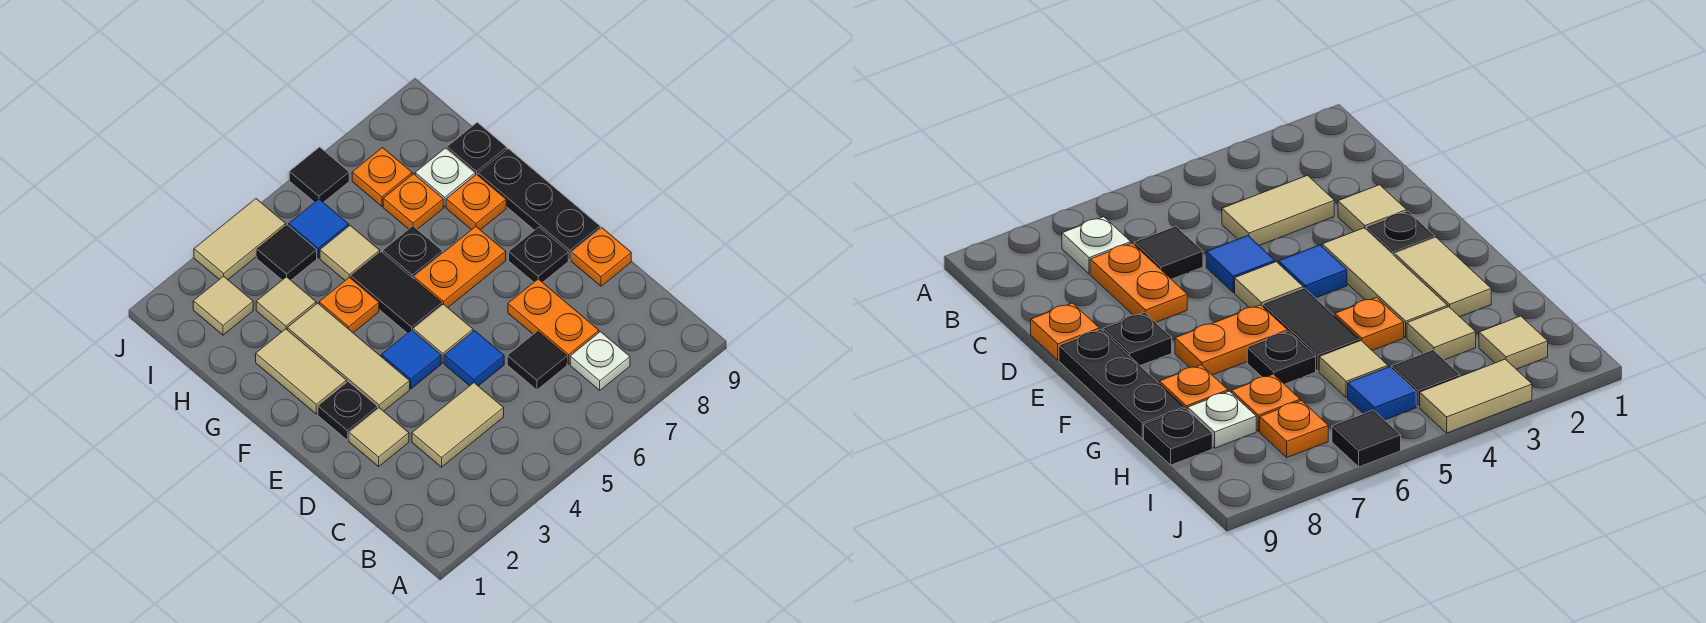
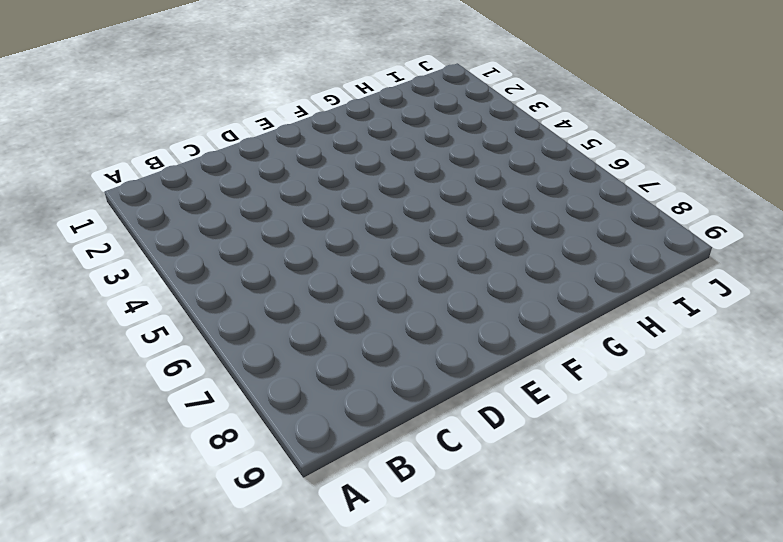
none -> white 1x1 plate [570,332,630,390]
none -> tan 1x2 tile [412,383,504,467]
none -> black 1x1 tile [507,331,567,390]
none -> orange 1x2 plate [508,279,599,364]

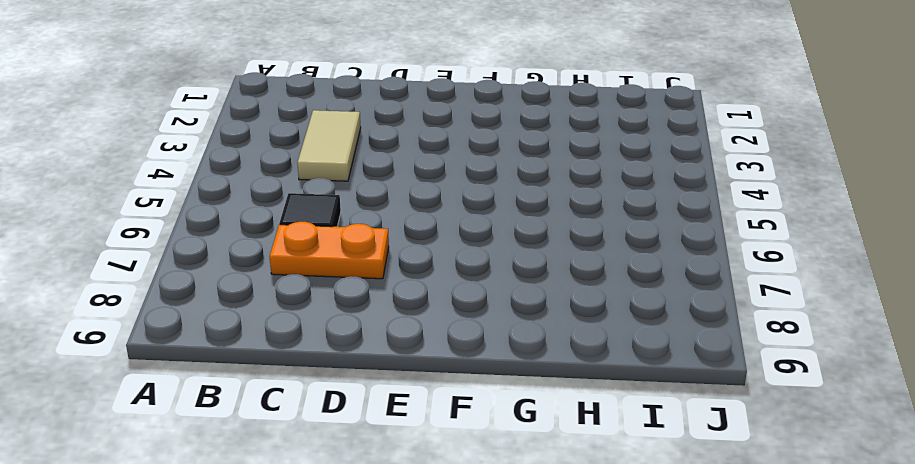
none -> white 1x1 plate [570,332,630,390]
none -> tan 1x1 tile [349,408,409,466]
none -> blue 1x1 tile [444,331,504,386]
none -> orange 1x1 plate [571,228,631,286]

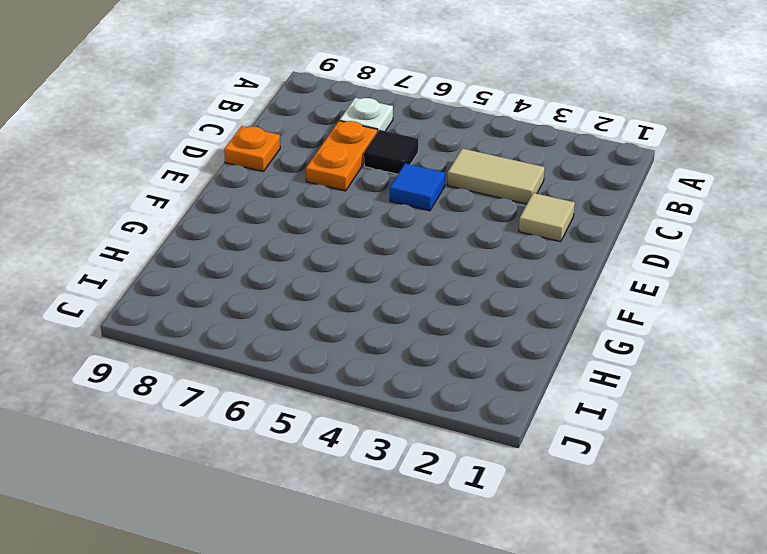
none -> black 1x1 plate [318,382,378,440]
none -> tan 1x3 tile [287,303,410,411]
none -> blue 1x1 tile [381,330,441,389]
none -> tan 1x1 tile [413,304,473,363]

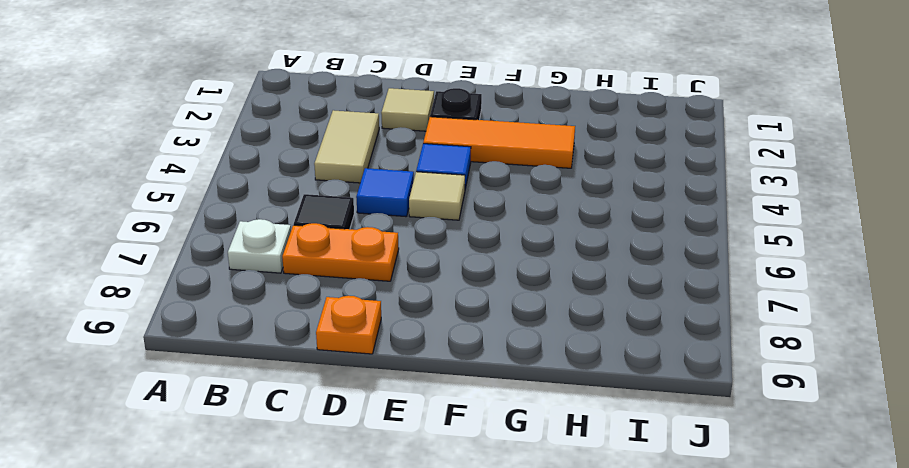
orange 1x3 tile [423,117,575,168] -> tan 1x3 tile [287,303,410,411]
none -> black 1x1 plate [509,227,568,283]
none -> black 1x3 plate [478,149,600,260]
none -> tan 1x2 tile [256,329,347,414]
none -> black 1x2 tile [351,252,442,333]

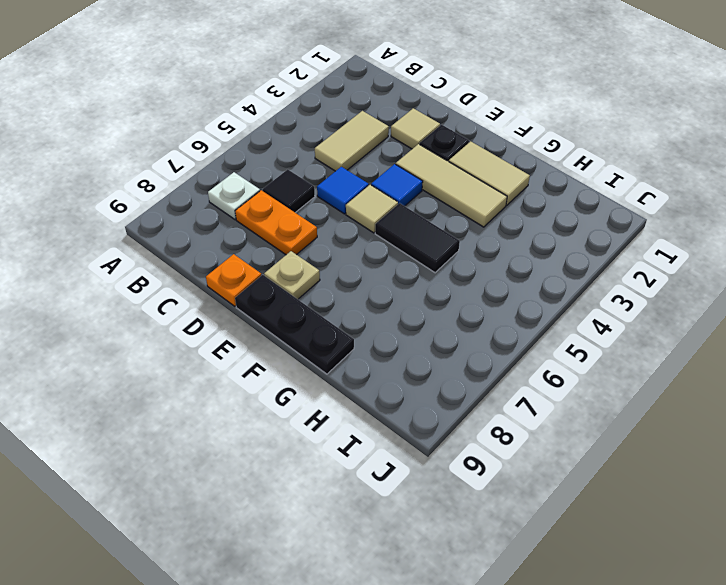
tan 1x1 plate [264,251,320,299] -> black 1x1 plate [509,227,568,283]
none -> orange 1x2 plate [414,227,506,307]
none -> orange 1x1 plate [319,277,379,333]
none -> black 1x1 plate [383,226,443,279]
none -> orange 1x1 plate [446,174,506,230]

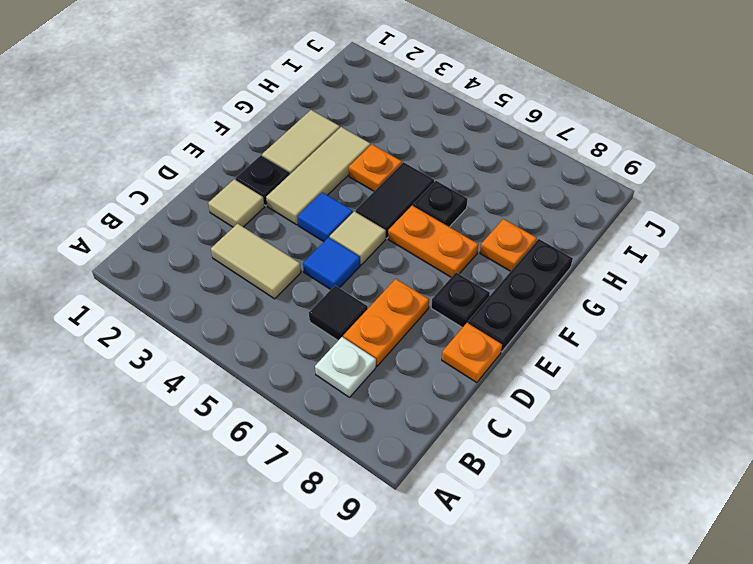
none -> tan 1x1 tile [256,277,316,332]
none -> tan 1x1 tile [320,226,380,280]
none -> orange 1x1 plate [383,174,443,229]
none -> white 1x1 plate [415,148,475,207]

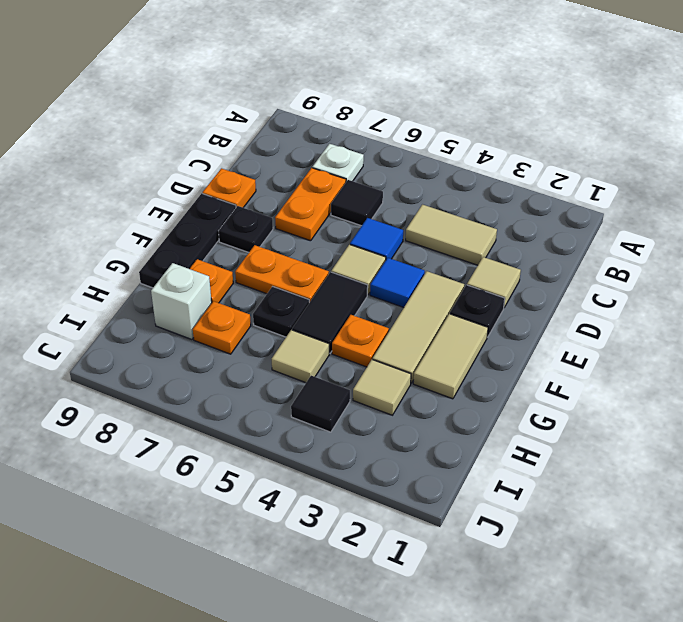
white 1x1 brick [151,263,212,340] -> white 1x1 plate [415,148,475,207]
none -> black 1x1 plate [447,122,507,175]
none -> tan 1x1 tile [193,276,253,335]
none -> blue 1x1 tile [289,199,349,258]
none -> orange 1x1 plate [352,148,412,206]

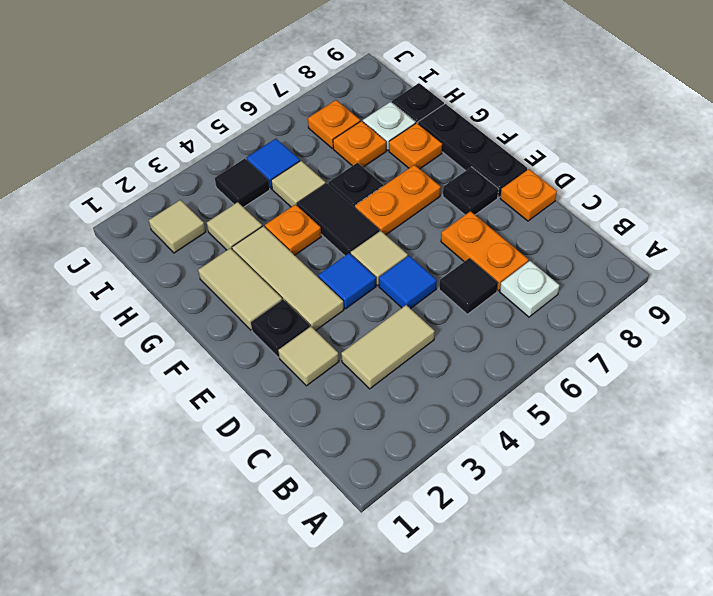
none -> tan 1x2 tile [194,199,286,279]
none -> black 1x1 tile [289,147,349,202]

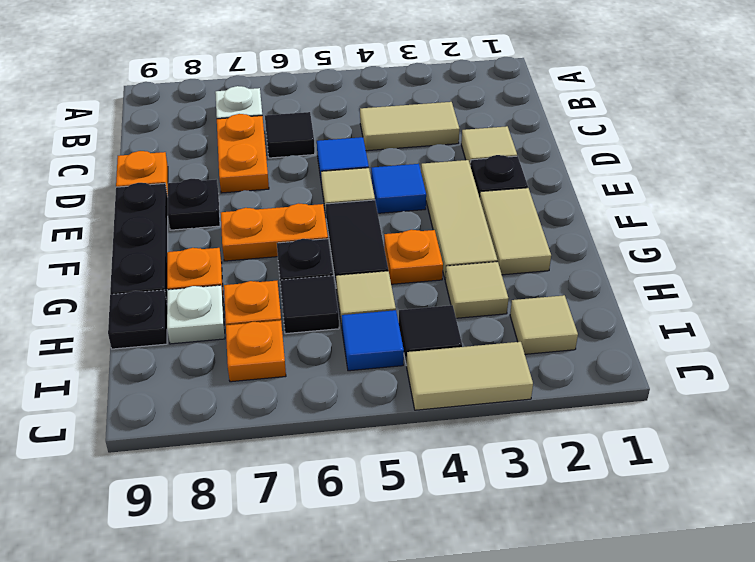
black 1x1 tile [280,276,339,334] -> black 1x1 tile moved to [289,147,349,202]

